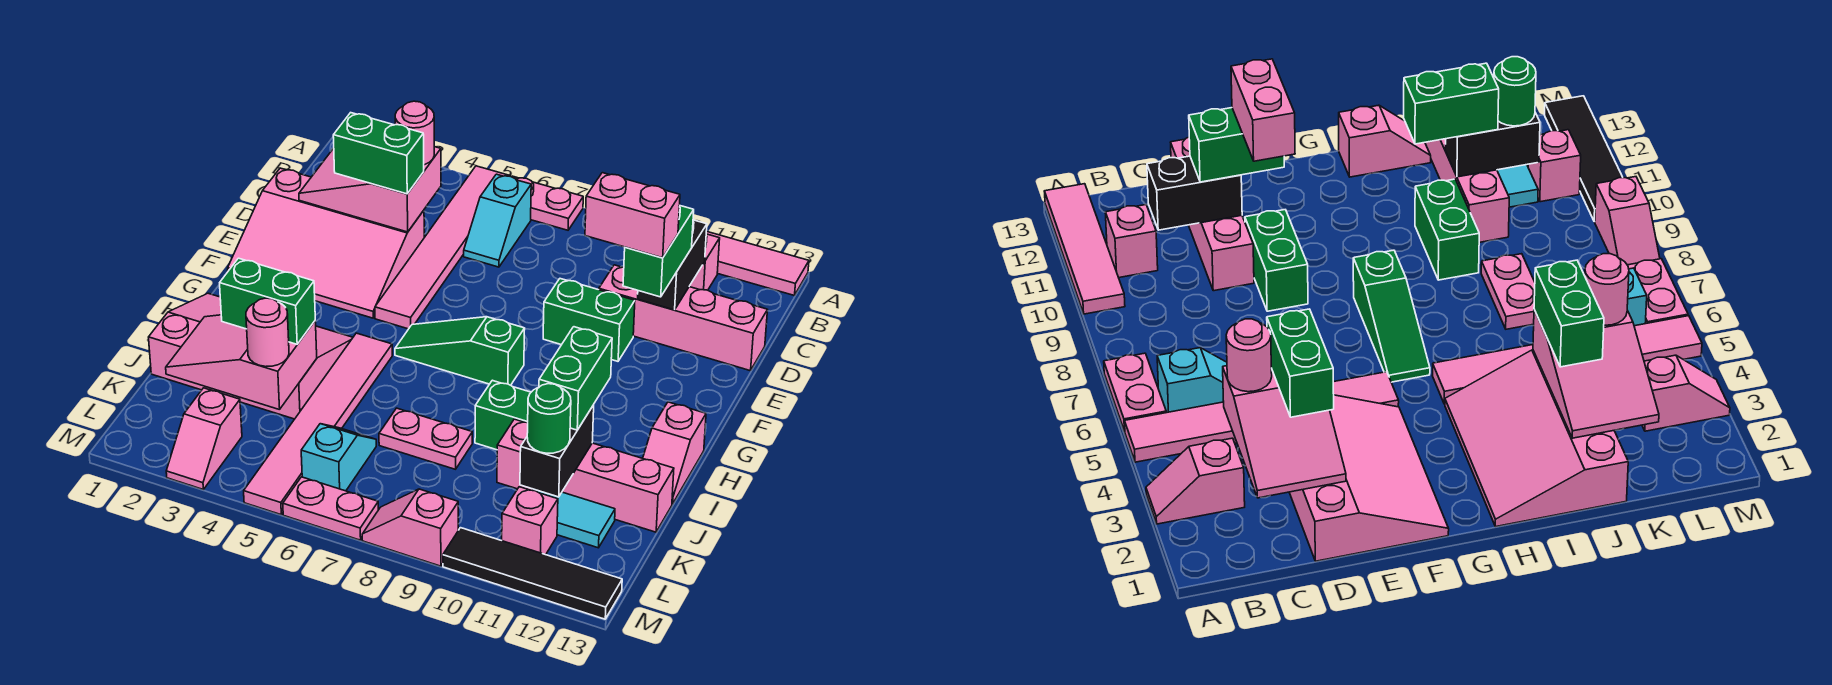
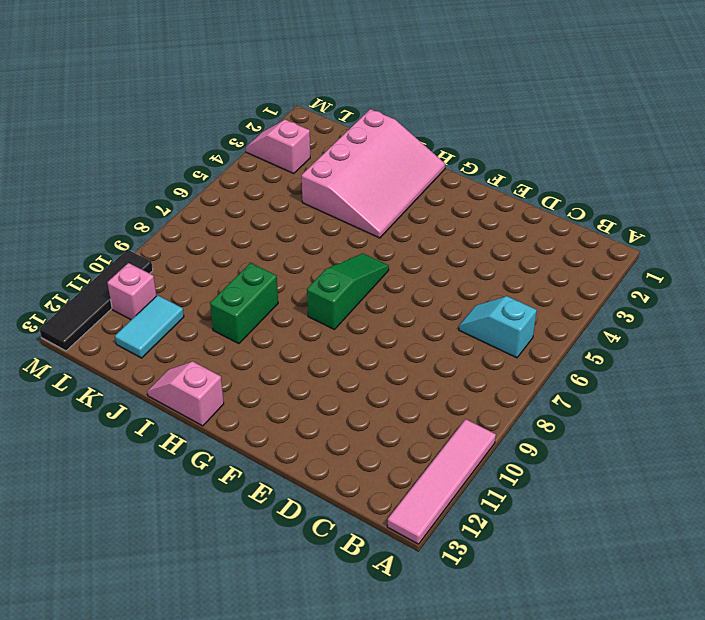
none -> pink 1x2 slope [1146,438,1245,524]
none -> pink 1x6 tile [375,166,510,329]
none -> pink 1x2 plate [512,176,583,230]
none -> pink 1x1 brick [689,234,720,290]

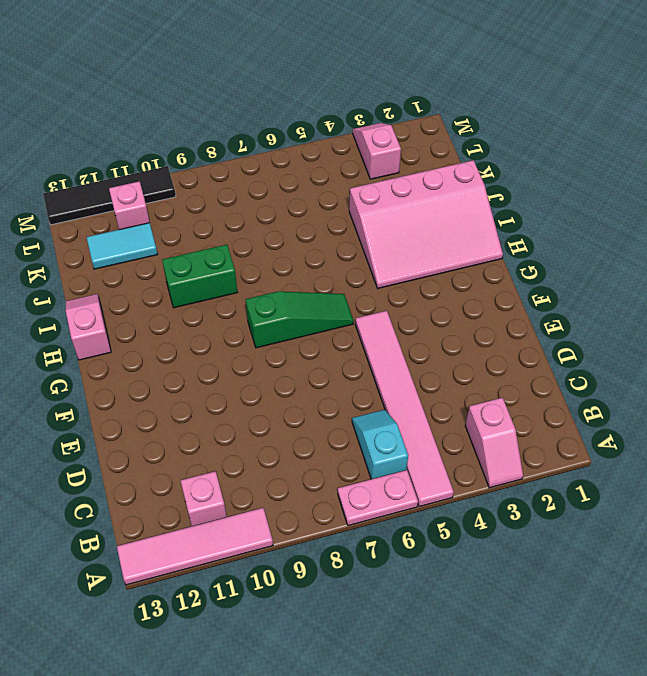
none -> pink 3x4 slope [228,168,424,318]
none -> pink 1x4 brick [599,265,768,371]
none -> green 1x2 brick [543,279,635,361]
none -> pink 1x6 tile [244,333,392,515]

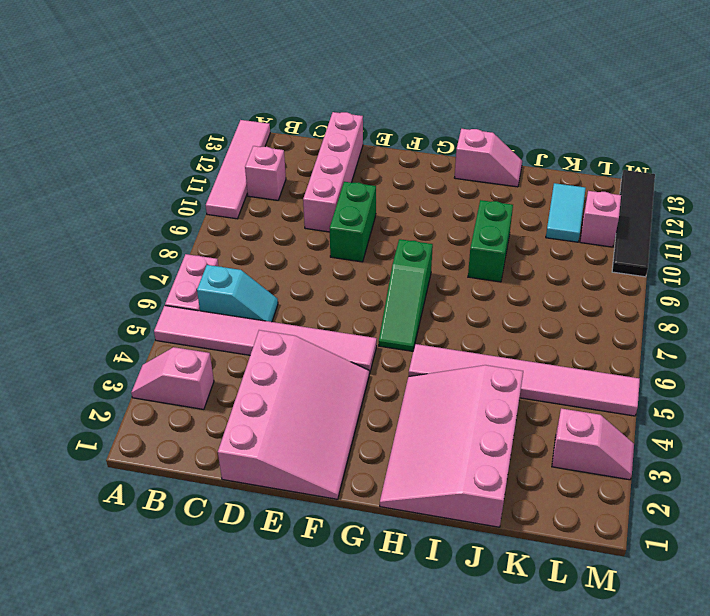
none -> pink 1x2 plate [379,408,472,469]
none -> pink 1x4 brick [497,419,674,532]
none -> cyan 1x2 slope [301,424,376,491]
none -> pink 1x2 plate [283,477,378,540]

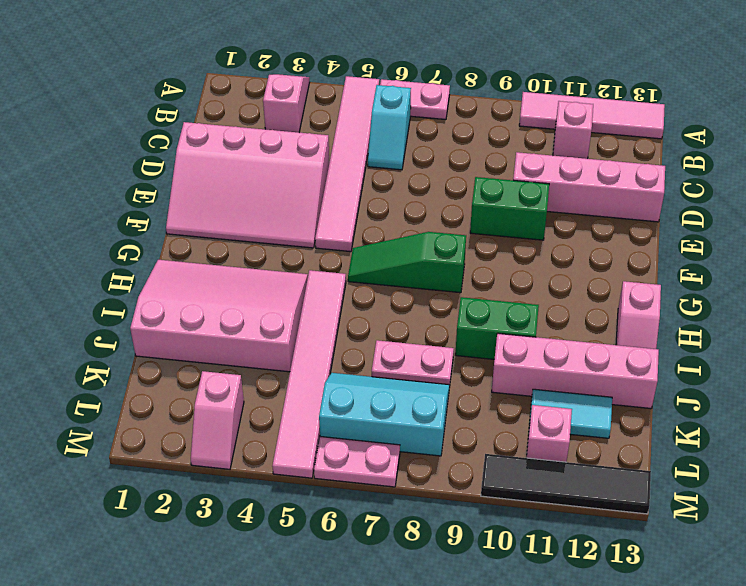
cyan 2x3 slope [319,373,450,456] -> cyan 1x2 slope [301,424,376,491]
none -> pink 1x2 slope [362,489,458,566]
none -> pink 2x3 slope [299,147,441,232]
none -> black 1x2 brick [638,220,707,310]
none -> pink 2x3 slope [166,315,317,410]

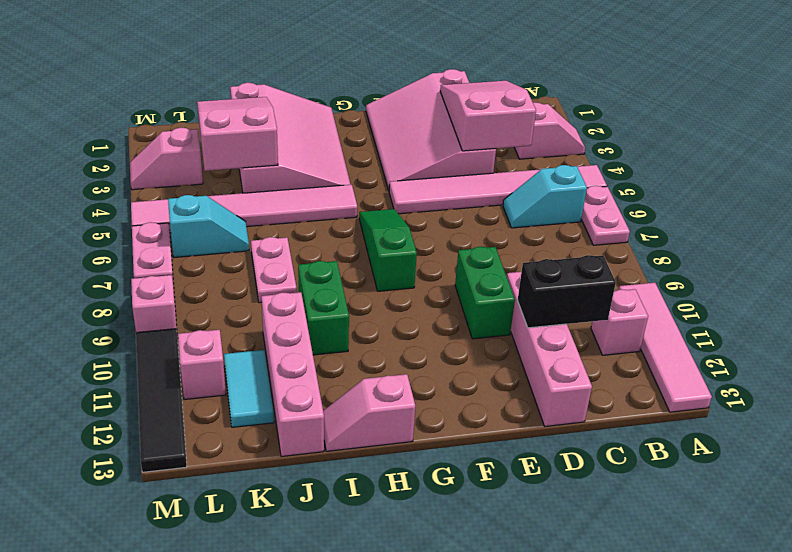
none -> black 1x2 brick [520,405,594,497]
none -> pink 1x1 round brick [395,101,434,165]
none -> green 1x2 brick [333,113,424,194]
none -> green 1x2 brick [623,205,694,297]

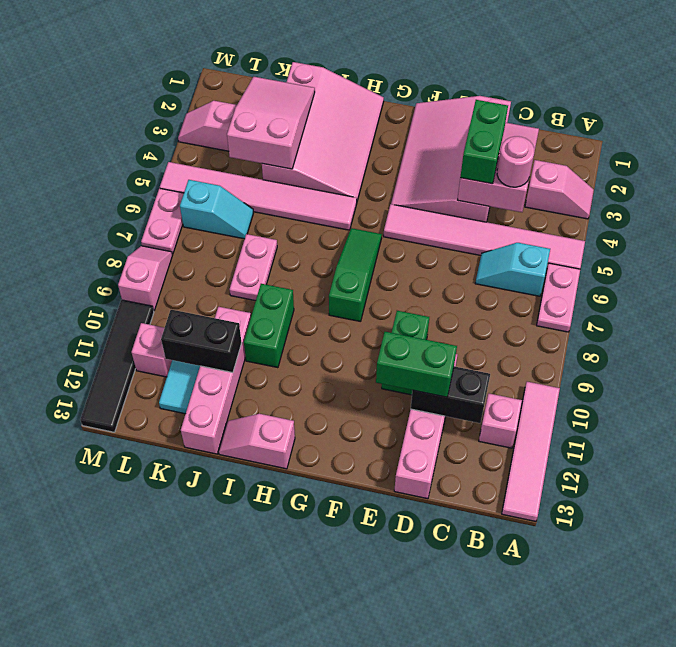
none -> green 1x2 brick [539,327,612,430]
none -> green 1x2 brick [220,258,315,344]
none -> pink 1x1 round brick [246,298,289,367]
none -> green 1x1 round brick [527,384,571,453]

